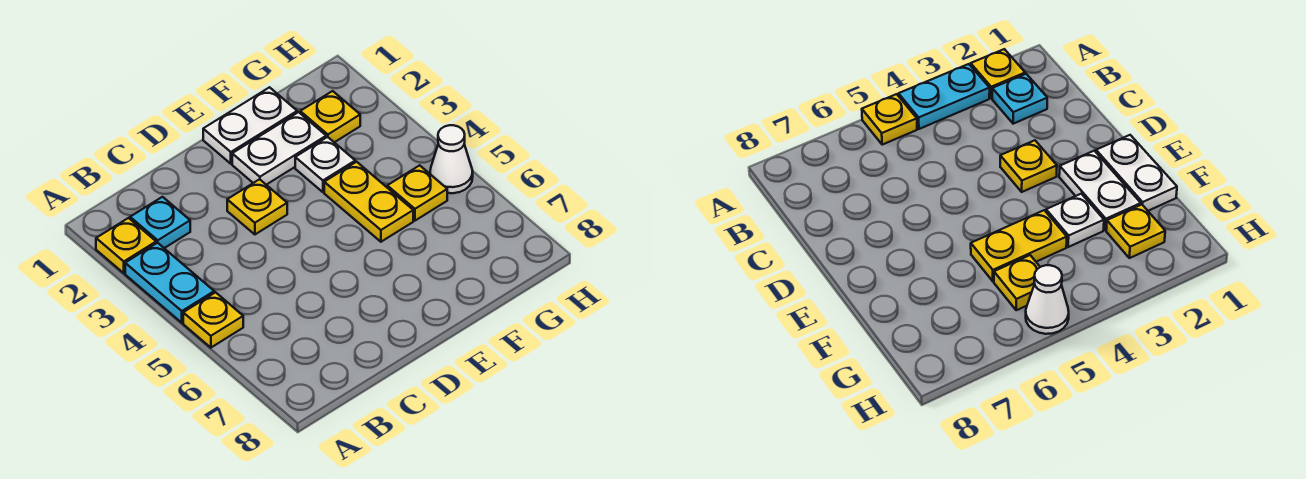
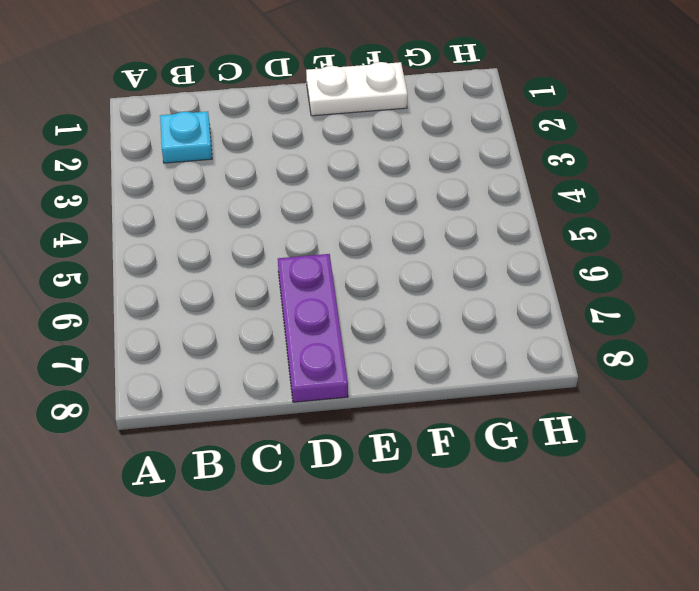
purple 1x3 plate [278,254,348,402] -> none
none -> yellow 1x1 plate [96,218,156,273]
none -> cyan 1x2 plate [125,243,214,323]
none -> yellow 1x1 plate [183,292,243,348]

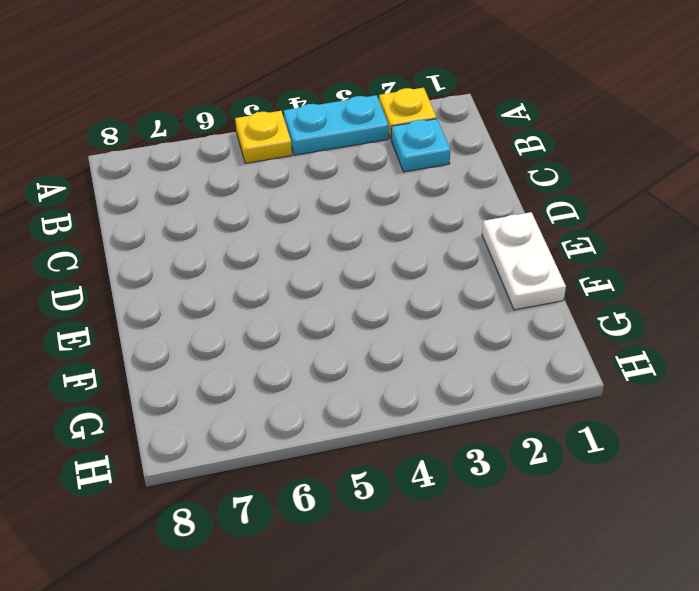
none -> yellow 1x1 plate [227,179,287,234]
none -> white 1x2 plate [232,112,326,185]
none -> white 1x1 plate [295,137,355,192]

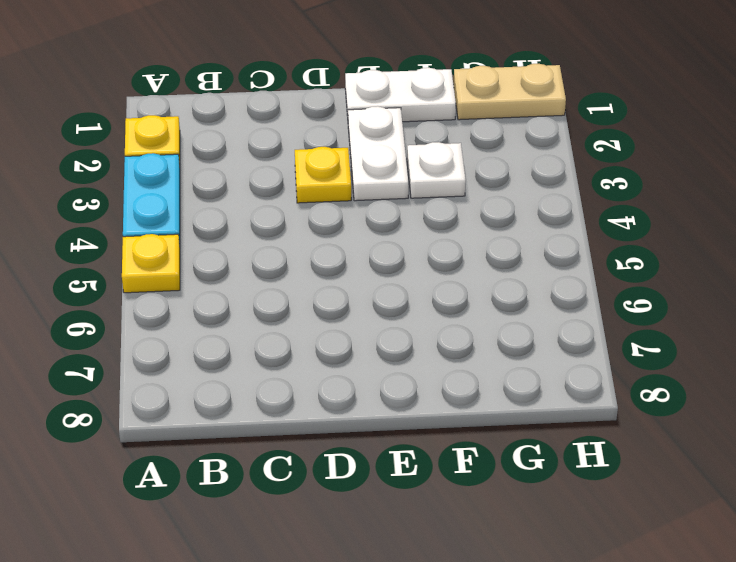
white 1x2 plate [348,106,408,201] -> white 1x2 plate turned to [232,112,326,185]
tan 1x2 plate [453,64,566,120] -> none
none -> cyan 1x1 plate [130,197,190,248]
none -> yellow 1x2 plate [324,162,413,242]
none -> yellow 1x1 plate [300,91,360,142]

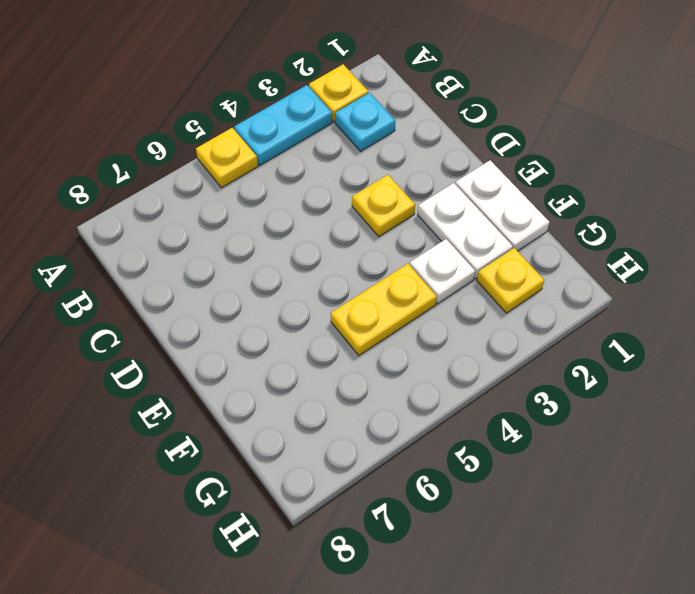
none -> yellow 1x1 plate [387,165,447,221]
none -> white 1x1 cone [430,125,473,193]

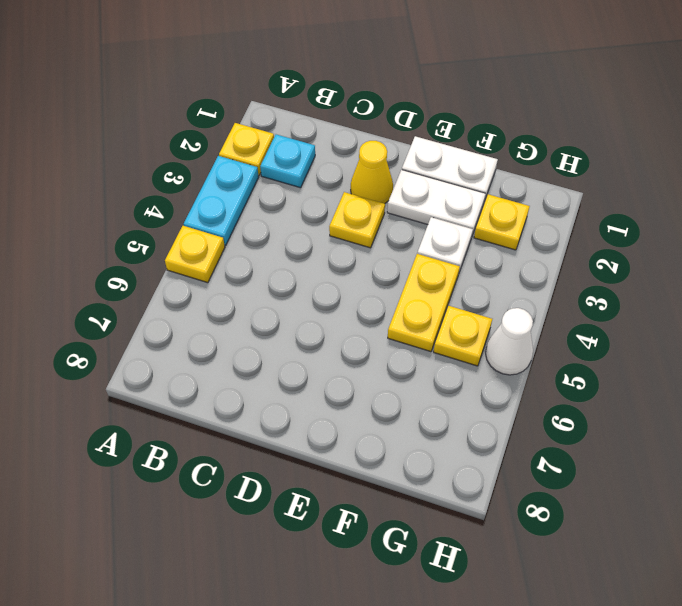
yellow 1x1 cone [351,141,393,204] -> none

